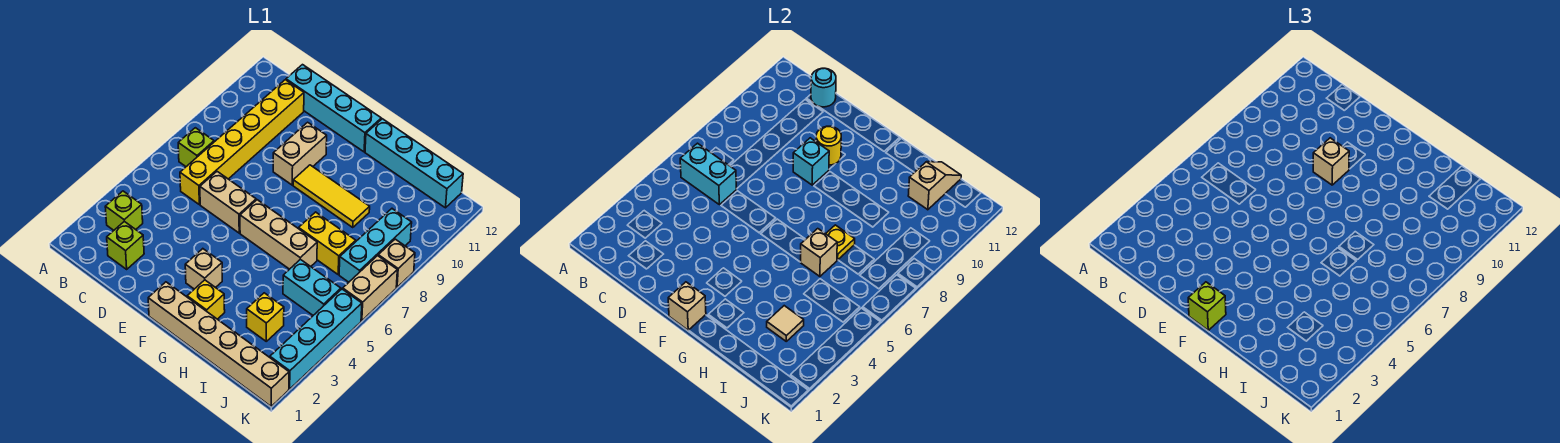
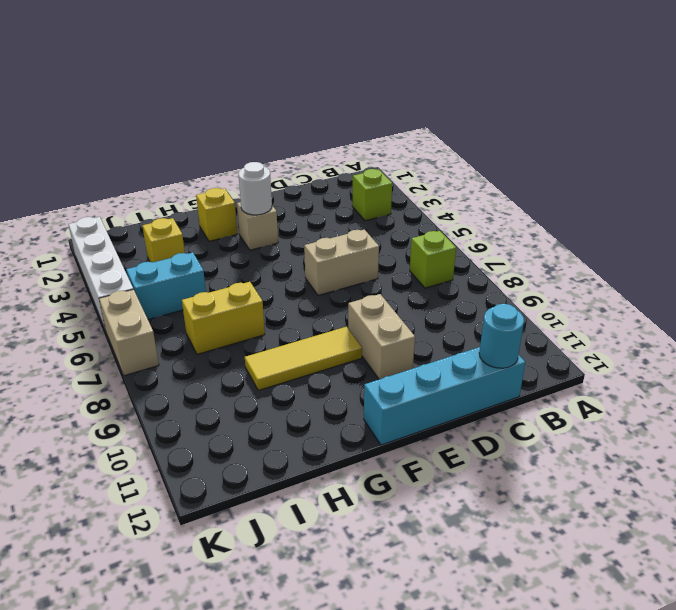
white 1x1 round brick [239,162,272,215] -> none
white 1x4 brick [68,217,133,328] -> cyan 1x4 brick [270,289,362,389]
none -> lime 1x1 brick [107,221,144,269]
none -> yellow 1x6 brick [180,80,304,205]
none -> tan 1x6 brick [148,282,289,406]
none -> tan 1x3 brick [240,200,317,269]

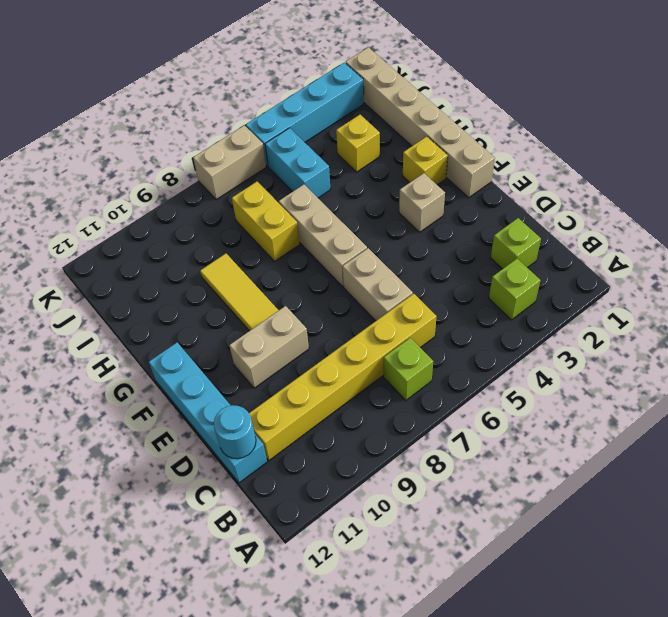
none -> cyan 1x4 brick [365,119,463,208]
none -> cyan 1x3 brick [339,209,412,282]
none -> tan 1x1 brick [378,239,415,287]
none -> cyan 1x2 brick [680,143,736,205]

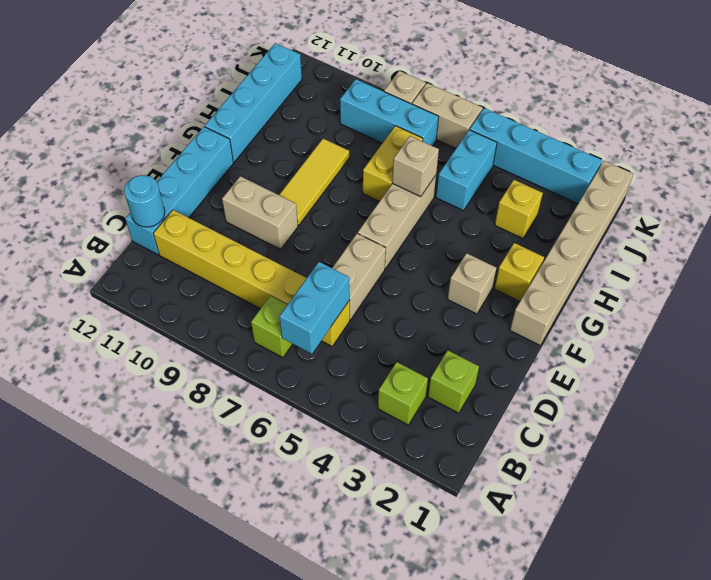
none -> cyan 1x1 brick [793,138,829,185]
none -> yellow 1x1 round brick [816,126,841,165]
none -> tan 1x1 brick [668,282,706,330]
none -> yellow 1x1 plate [826,225,855,260]

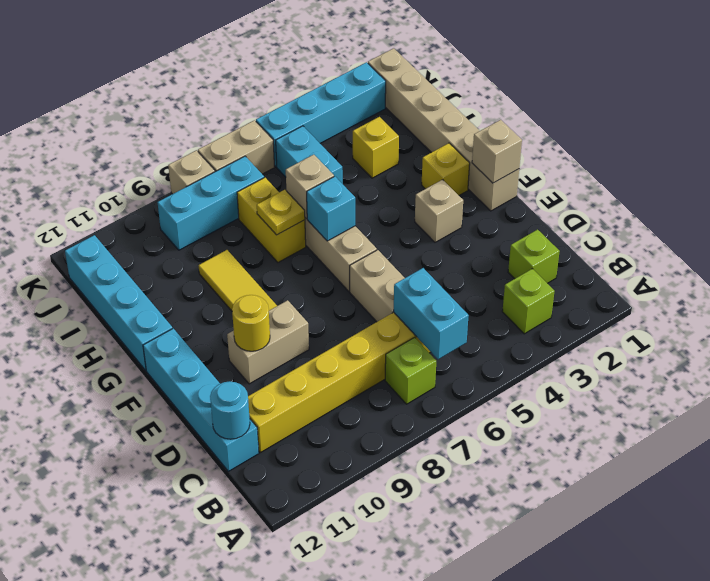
cyan 1x1 brick [307,176,355,241] -> cyan 1x1 brick moved to [793,138,829,185]
none -> tan 1x1 tile [767,306,804,341]
none -> tan 1x2 slope [908,162,961,210]
none -> tan 1x1 brick [1313,138,1349,185]
none -> lime 1x1 brick [1188,282,1226,330]

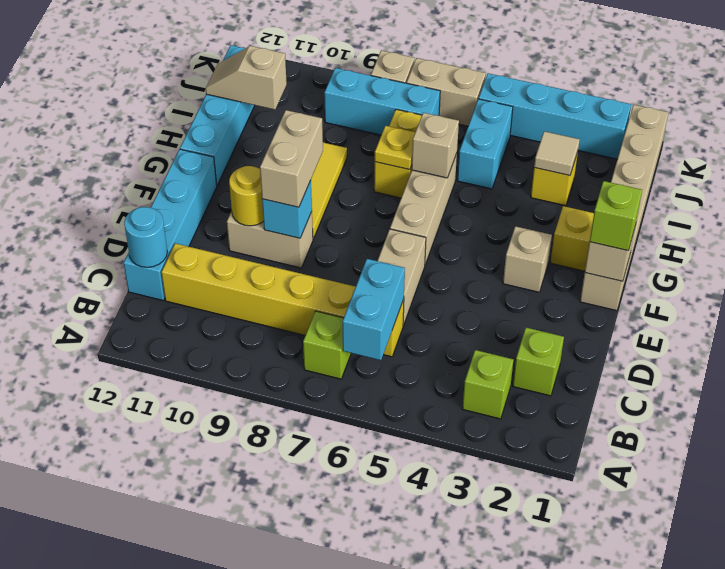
tan 1x2 brick [260,110,323,207] -> tan 1x1 brick [1313,138,1349,185]

